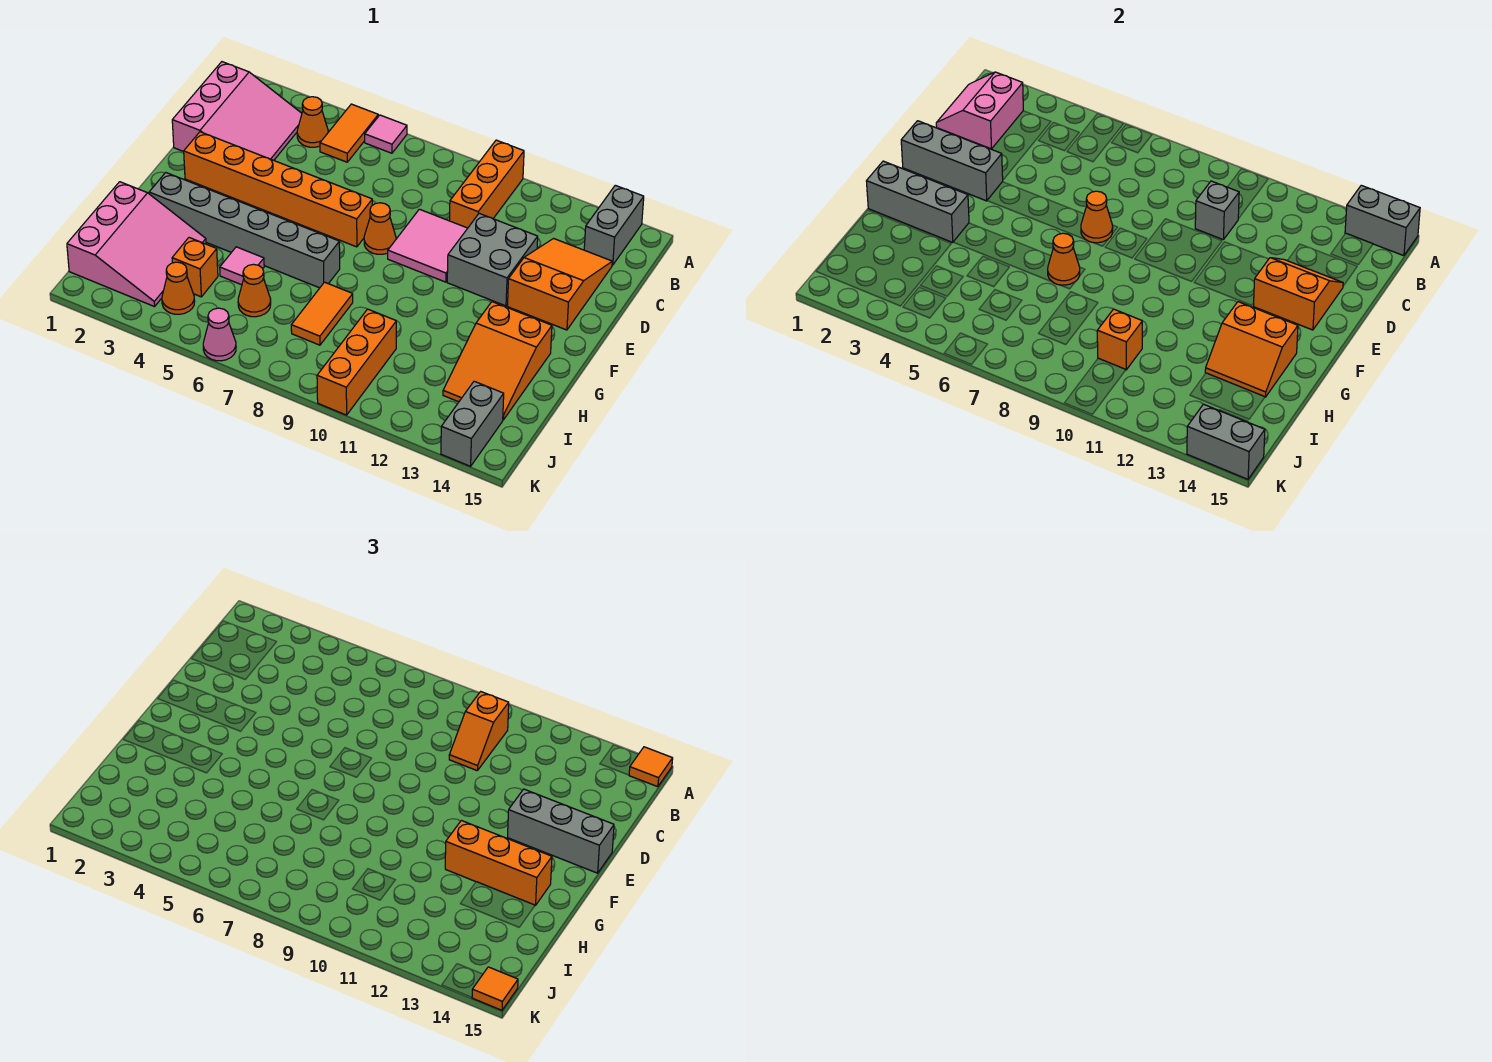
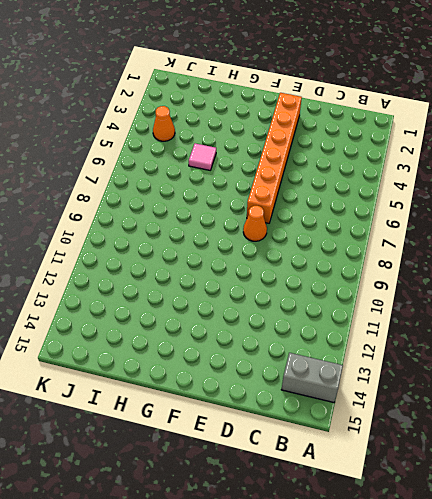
none -> orange 1x2 tile [320,104,378,162]
none -> pink 1x1 tile [365,115,407,153]
none -> orange 1x3 brick [449,140,524,228]
none -> pink 3x3 slope [172,62,302,160]

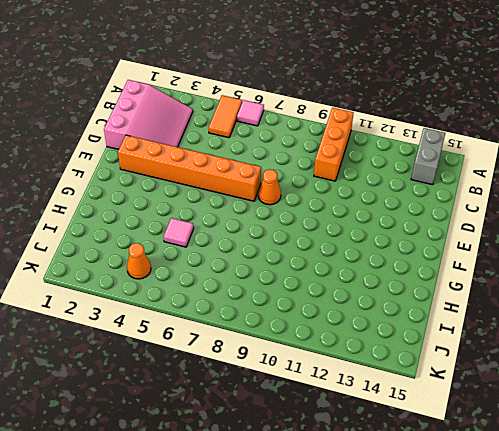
none -> orange 1x1 cone [297,97,328,147]
none -> orange 2x3 slope [508,239,612,330]
none -> pink 2x2 tile [388,209,468,282]
none -> grey 2x2 brick [447,213,538,306]

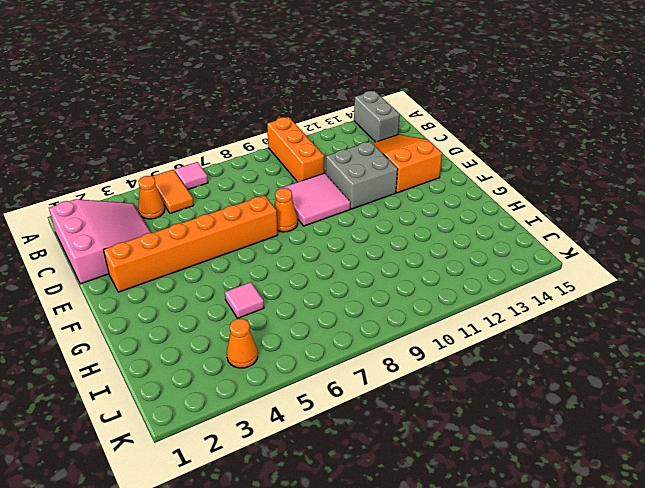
none -> grey 1x6 brick [149,173,340,288]
none -> orange 2x3 slope [443,302,552,420]
none -> pink 3x3 slope [67,182,206,307]
none -> orange 1x2 tile [291,282,353,345]

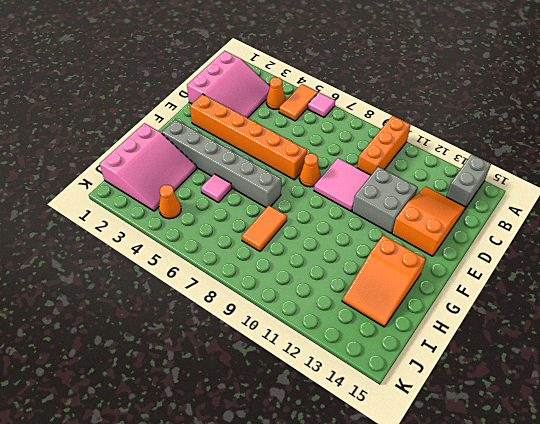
none -> orange 1x1 brick [172,238,218,297]
none -> orange 1x1 cone [238,264,271,317]
none -> orange 1x3 brick [317,309,396,415]
none -> grey 1x2 brick [441,381,504,466]

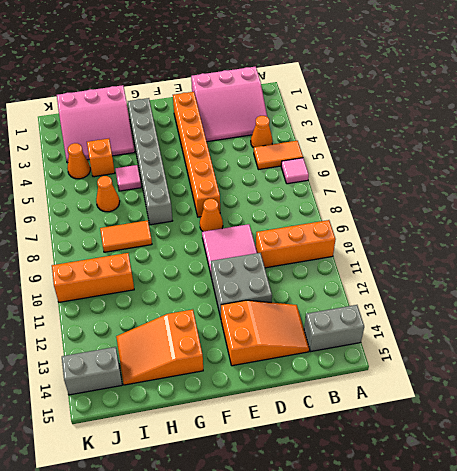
none -> pink 1x1 cone [203,308,236,361]
none -> grey 1x2 brick [1345,185,1420,256]
none -> pink 2x2 slope [936,72,1023,149]
none -> grey 1x1 brick [1195,181,1239,240]

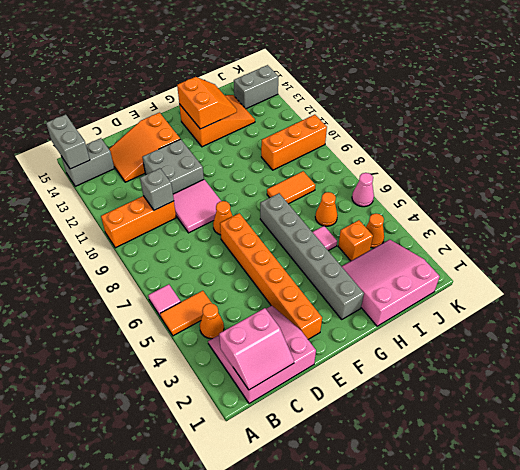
none -> orange 2x2 slope [1254,258,1343,330]
none -> grey 1x3 brick [901,121,1003,201]
none -> orange 1x1 cone [1081,191,1113,243]
none -> grey 1x3 brick [866,161,969,243]

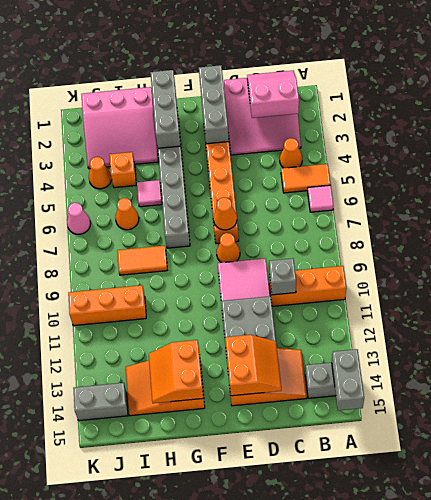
none -> orange 1x1 cone [1048,233,1080,285]
none -> orange 1x1 brick [1097,309,1142,370]
none -> grey 1x2 brick [1187,404,1265,479]
none -> orange 1x1 tile [629,747,673,787]

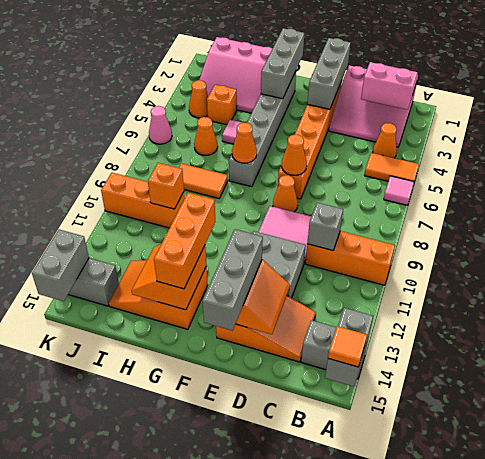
none -> orange 1x2 slope [449,692,509,771]
none -> orange 1x1 tile [472,967,518,1010]

